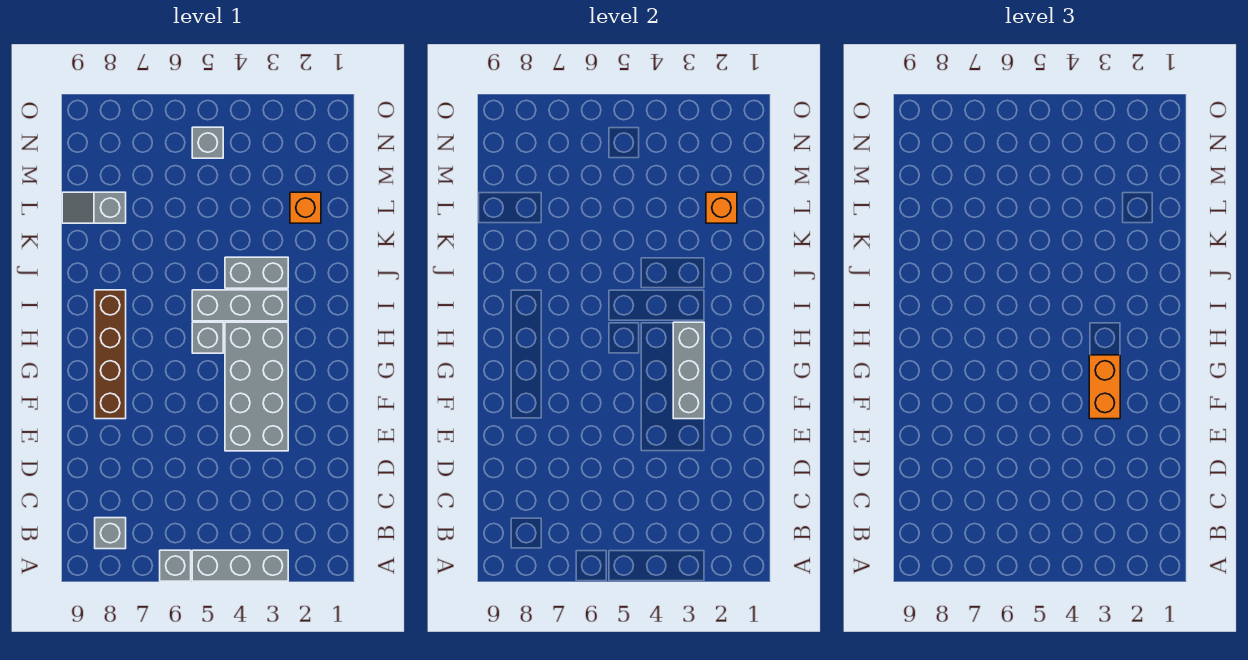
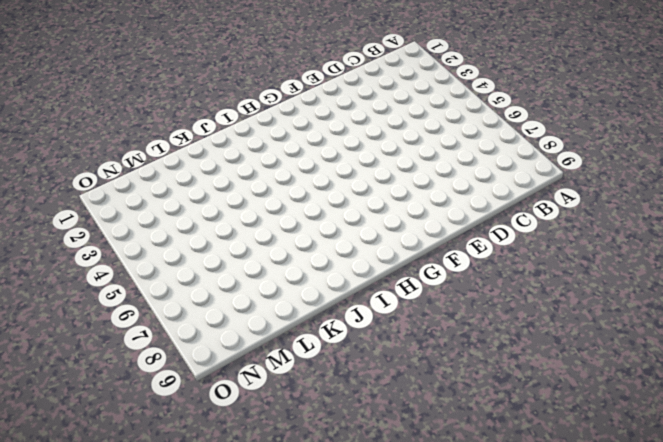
none -> grey 1x3 brick [192,550,288,581]
none -> grey 1x1 brick [160,550,191,581]
none -> grey 1x1 brick [95,518,126,549]

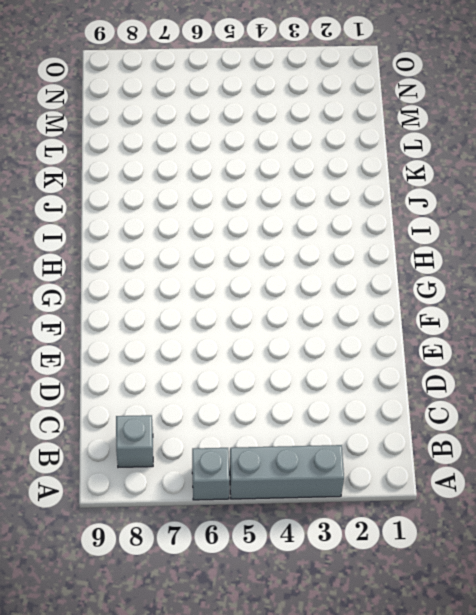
none -> grey 2x4 brick [225,322,288,451]
none -> brown 1x4 brick [95,290,126,419]
none -> grey 1x1 brick [192,322,223,353]

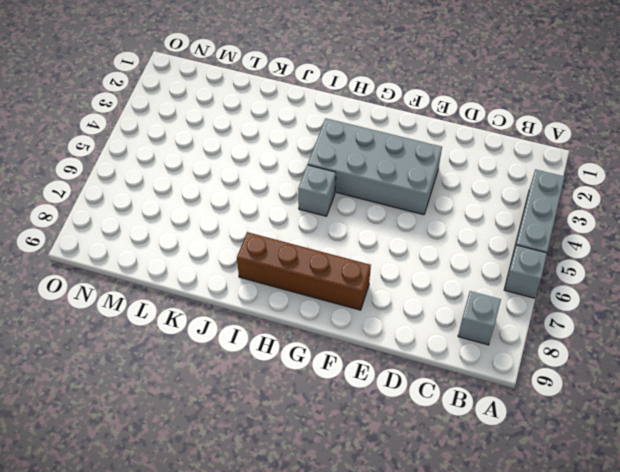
none -> grey 1x3 brick [192,290,288,321]
none -> grey 1x2 brick [225,257,288,288]
none -> orange 1x1 brick [290,192,321,223]

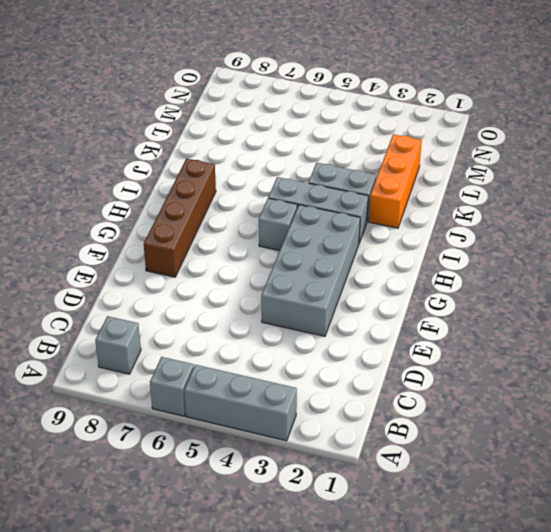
orange 1x3 brick [369,134,422,228] -> orange 1x1 brick [290,192,321,223]
none -> grey 1x2 slope [62,192,126,223]
none -> grey 1x1 brick [192,127,223,158]
none -> grey 1x3 brick [673,322,704,419]

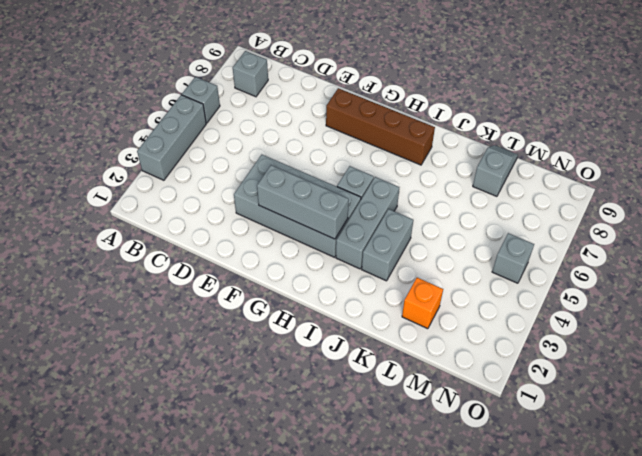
none -> orange 1x1 brick [706,192,737,223]
none -> orange 1x2 brick [1089,355,1120,419]

